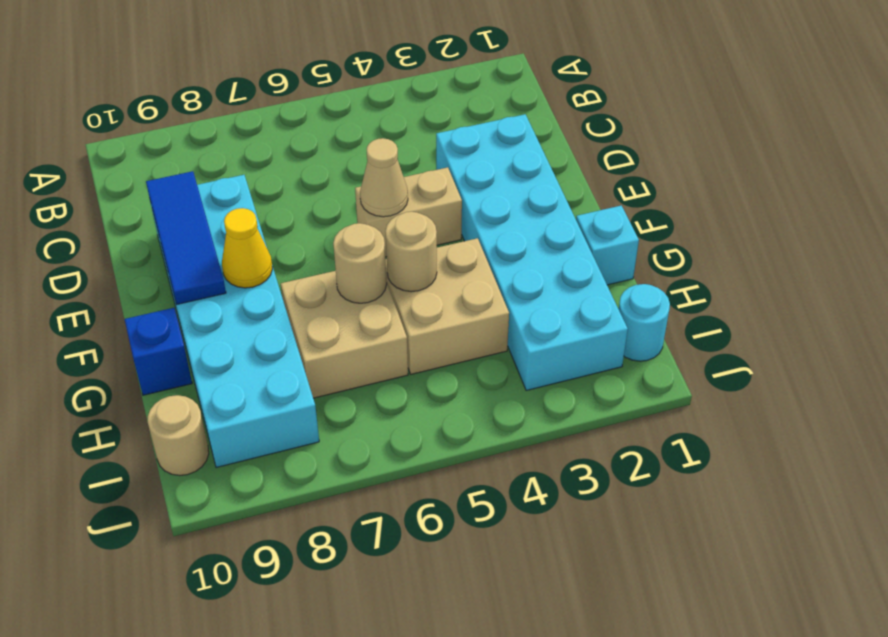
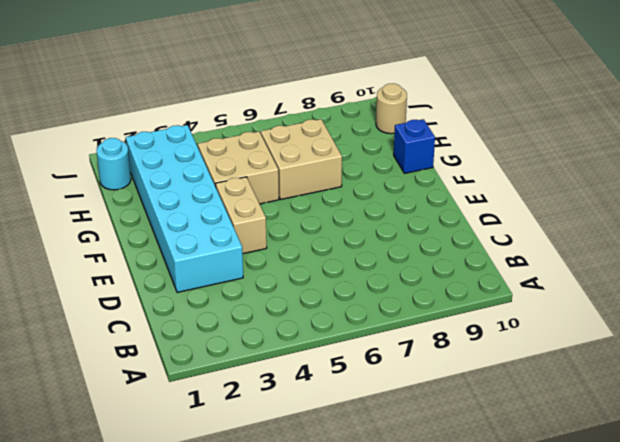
tan 1x2 brick [216,177,267,254] -> tan 1x2 brick turned to [355,167,462,257]
none -> cyan 2x6 brick [151,175,319,467]
none -> cyan 1x1 brick [576,206,639,285]
none -> blue 1x3 tile [146,171,226,305]

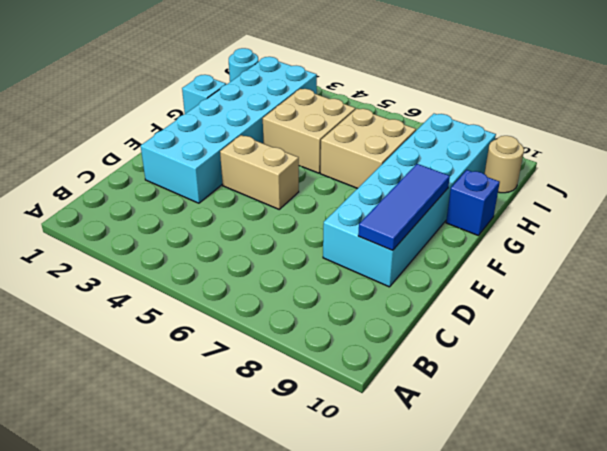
none -> tan 1x1 cone [360,138,408,217]
none -> yellow 1x1 cone [222,208,272,288]
none -> tan 1x1 round brick [385,212,437,292]

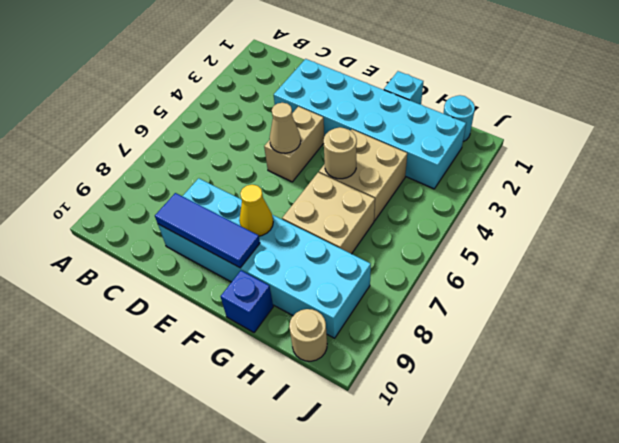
none -> tan 1x1 round brick [333,223,387,303]

